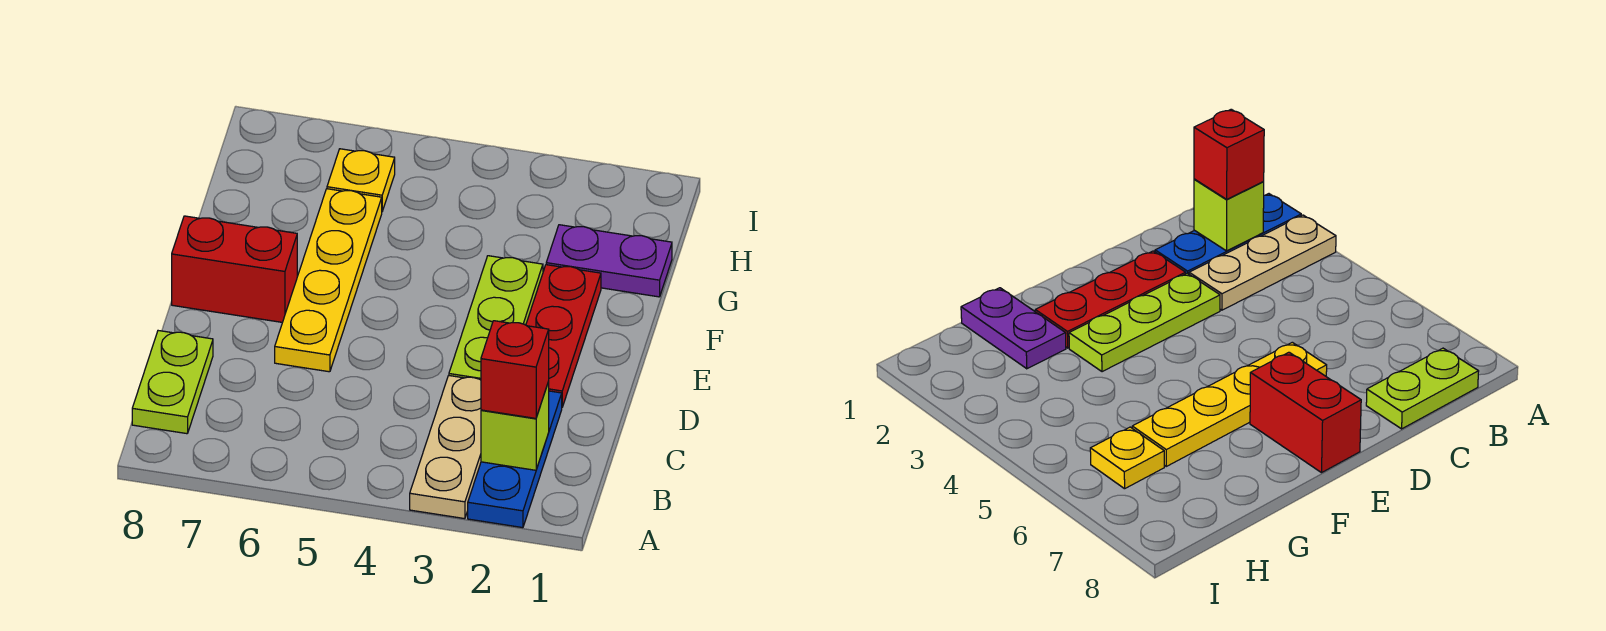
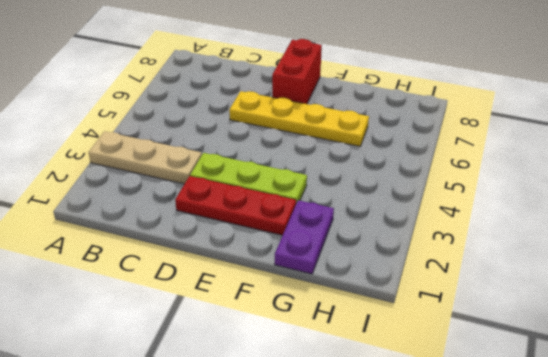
none -> blue 1x3 plate [468,391,562,528]
none -> lime 1x2 plate [132,331,213,434]

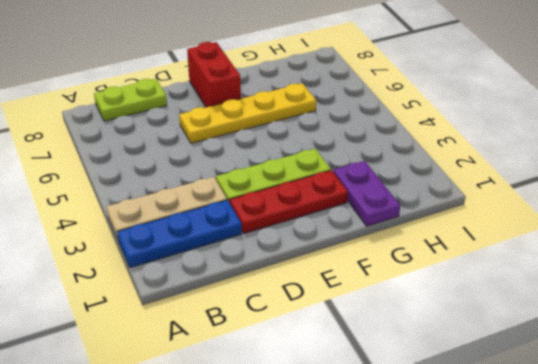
none -> yellow 1x1 plate [327,149,395,211]
none -> lime 1x1 brick [481,382,549,470]

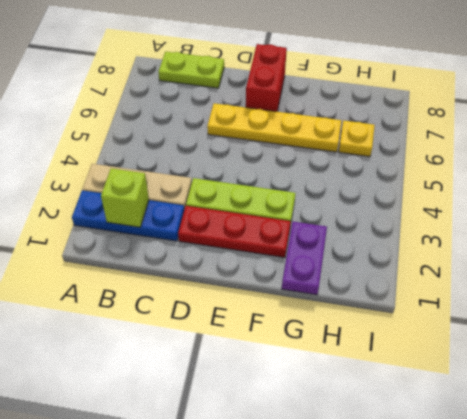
none -> red 1x1 brick [481,321,549,418]

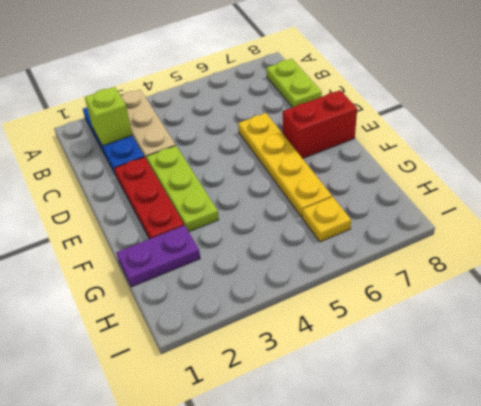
none -> red 1x1 brick [481,321,549,418]

